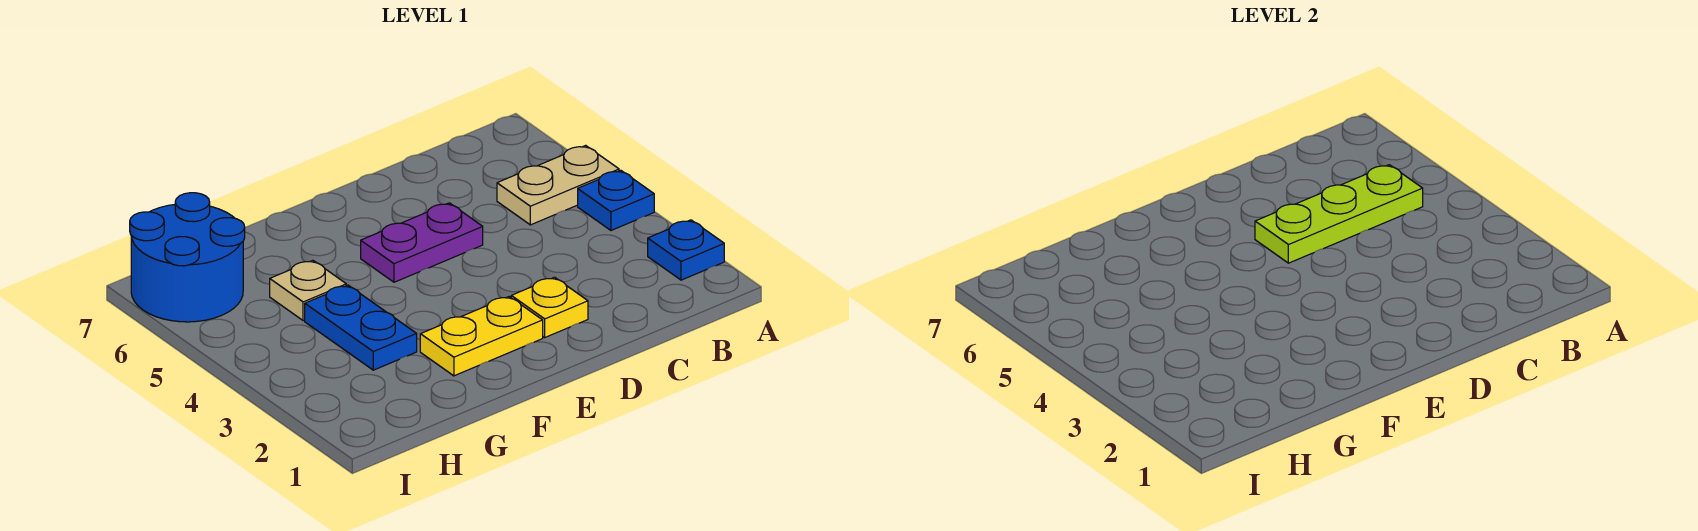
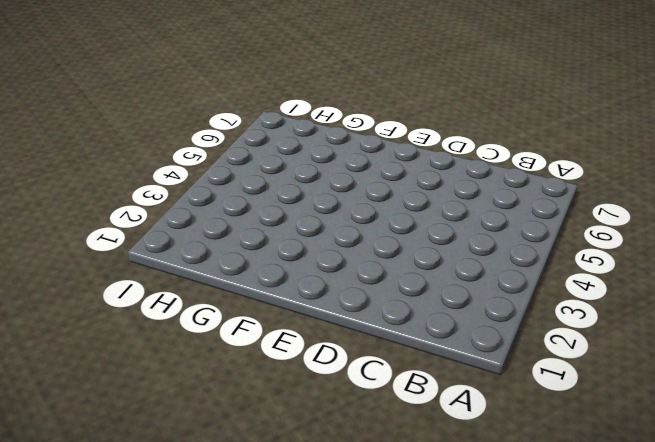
none -> blue 1x1 plate [648,220,724,280]
none -> blue 1x1 plate [578,170,654,230]

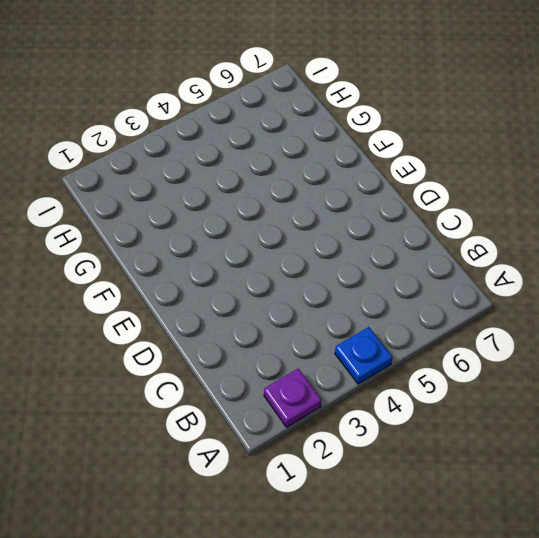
purple 1x1 plate [264,369,322,427] -> blue 1x1 plate [648,220,724,280]
none -> tan 1x2 plate [497,145,619,225]
none -> yellow 1x1 plate [511,277,588,337]

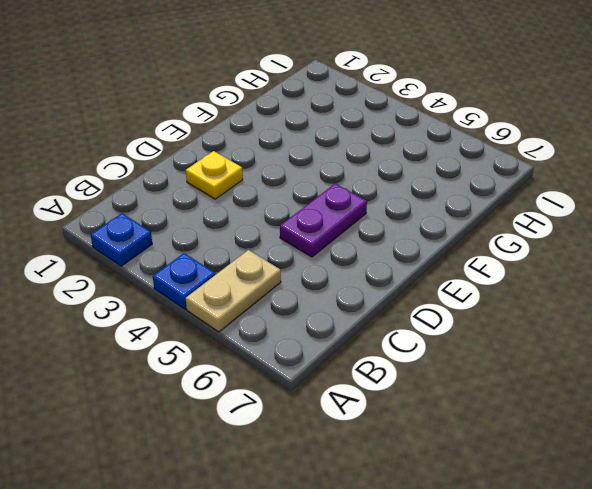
none -> yellow 1x2 plate [420,297,543,376]
none -> blue 1x2 plate [305,285,417,370]

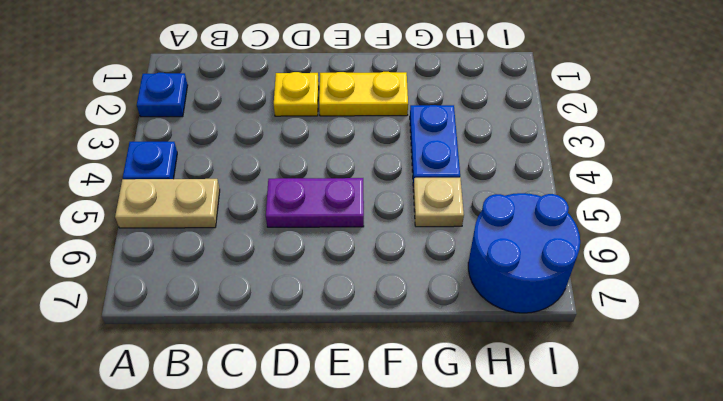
none -> lime 1x3 plate [1255,165,1423,263]

